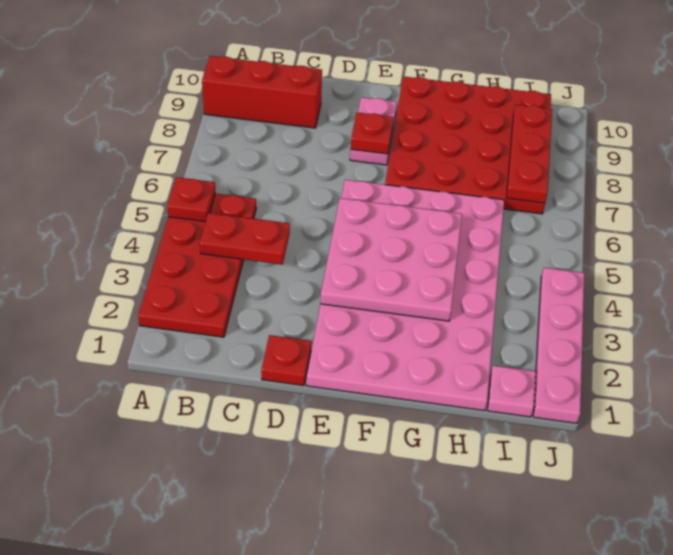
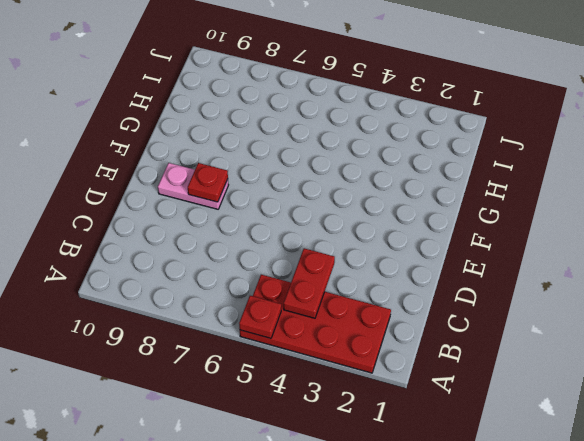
none -> red 1x3 brick [202,56,322,128]
none -> red 1x1 plate [261,335,311,386]
none -> pink 4x6 plate [306,180,504,411]

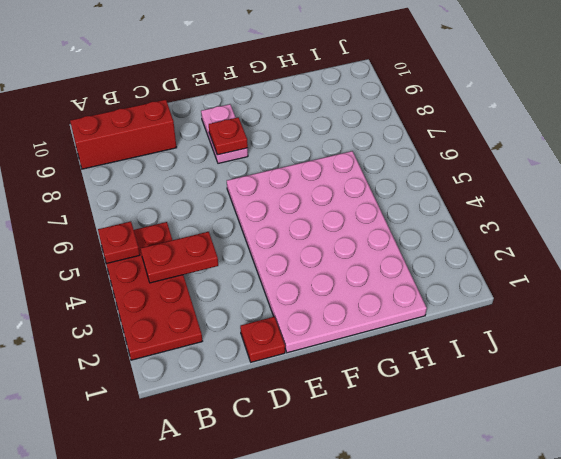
none -> red 4x4 plate [385,76,551,214]
none -> pink 1x1 plate [487,366,536,417]
none -> pink 1x4 plate [533,268,584,423]

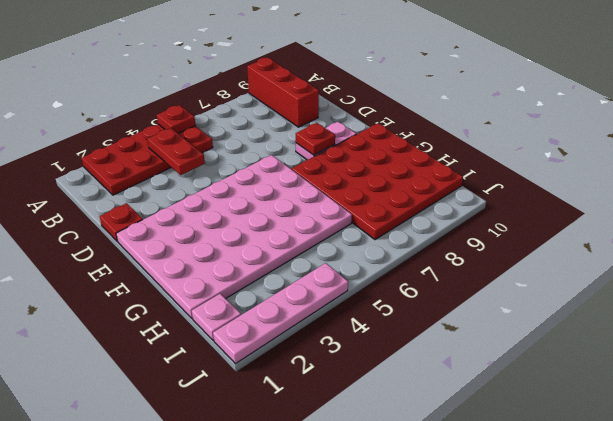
none -> pink 3x3 plate [321,198,462,321]
none -> red 1x3 plate [507,105,552,203]

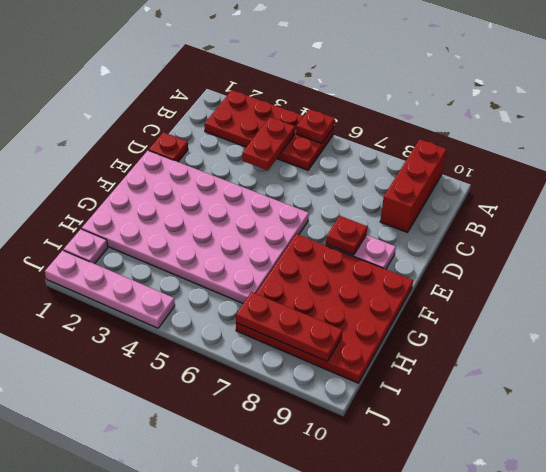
none -> pink 3x3 plate [321,198,462,321]

